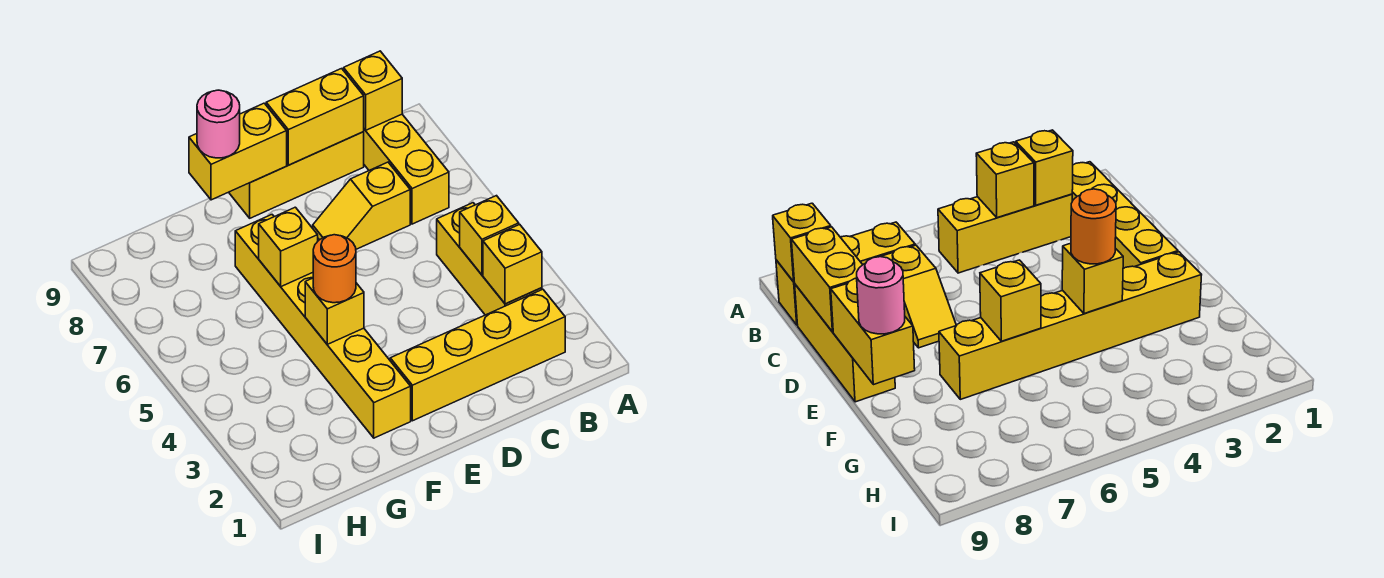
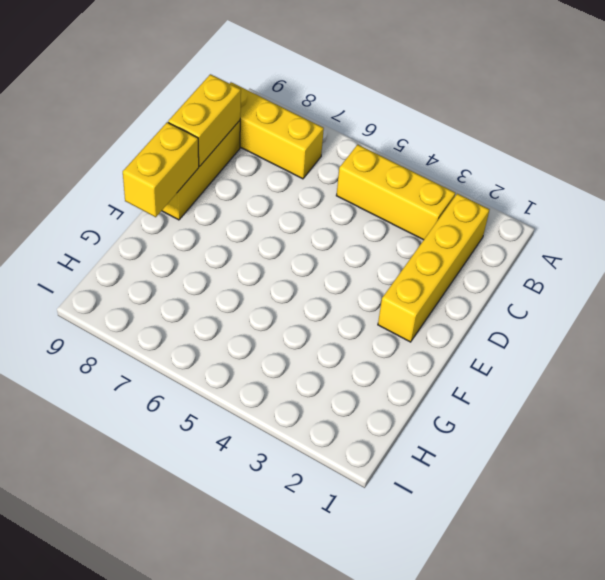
none -> yellow 1x2 slope [313,162,410,249]
none -> yellow 1x6 brick [235,215,411,438]
none -> yellow 1x1 brick [483,224,542,304]

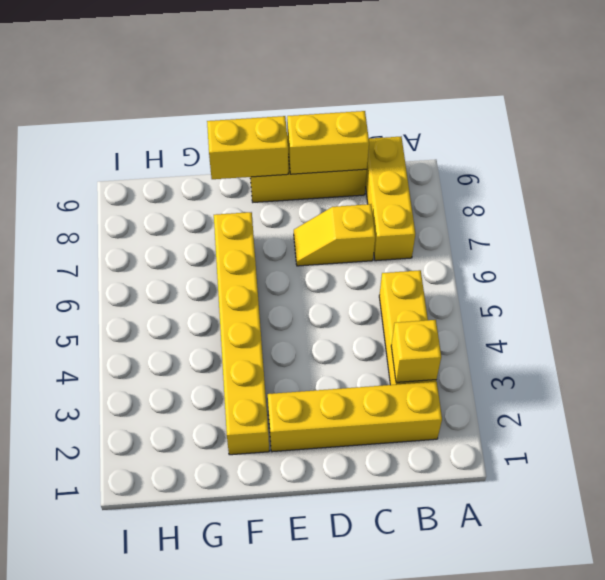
none -> yellow 1x1 brick [460,196,519,275]
none -> yellow 1x1 brick [344,51,402,130]
none -> yellow 1x1 brick [305,278,364,344]

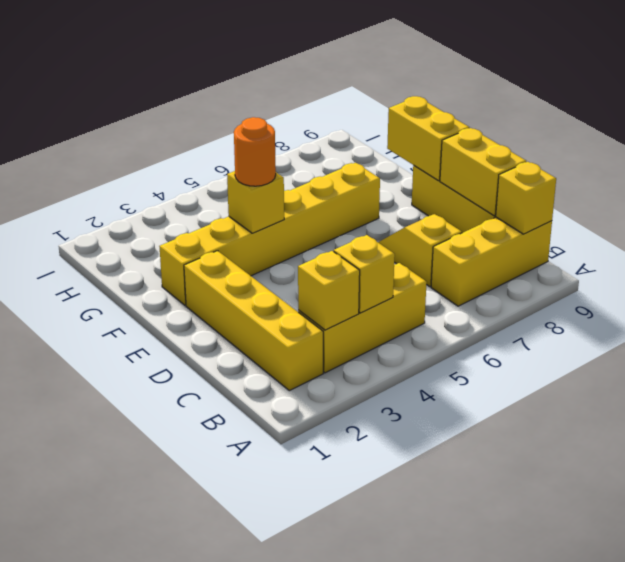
none -> yellow 1x1 brick [259,207,318,287]
none -> pink 1x1 round brick [197,90,240,158]

